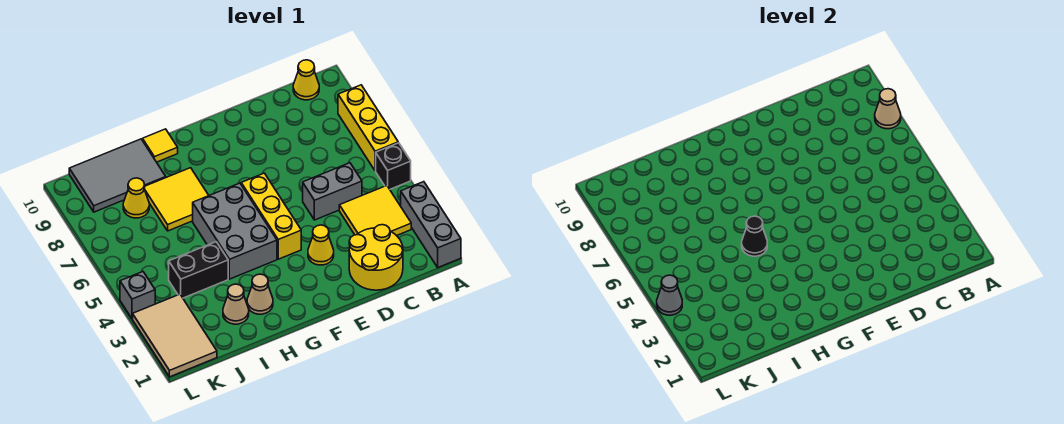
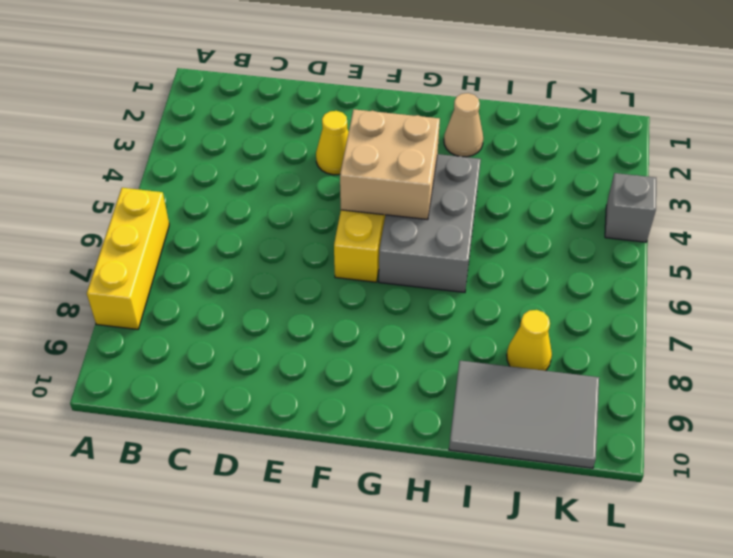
tan 2x2 brick [340,109,440,220] -> none
none -> grey 1x3 brick [401,182,461,267]
none -> black 1x1 brick [376,143,411,189]
none -> yellow 2x2 tile [339,186,411,236]

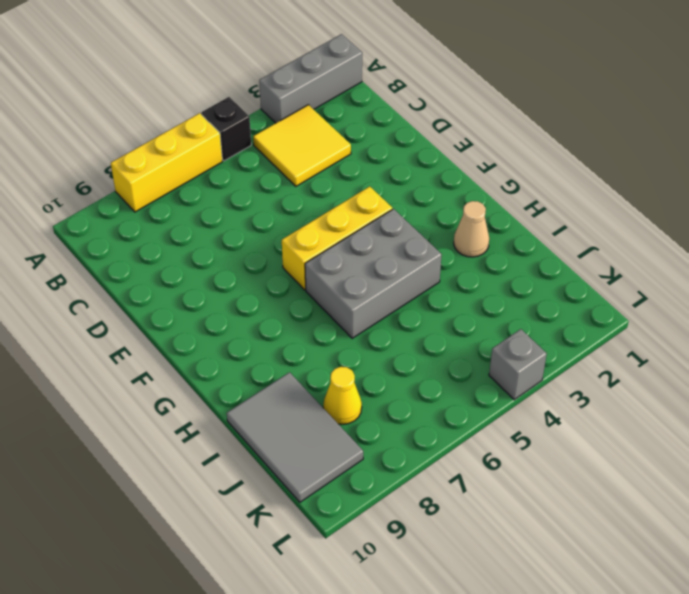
none -> yellow 1x1 cone [293,60,319,100]
none -> yellow 2x2 round brick [349,225,403,290]
none -> grey 1x2 brick [303,163,362,220]

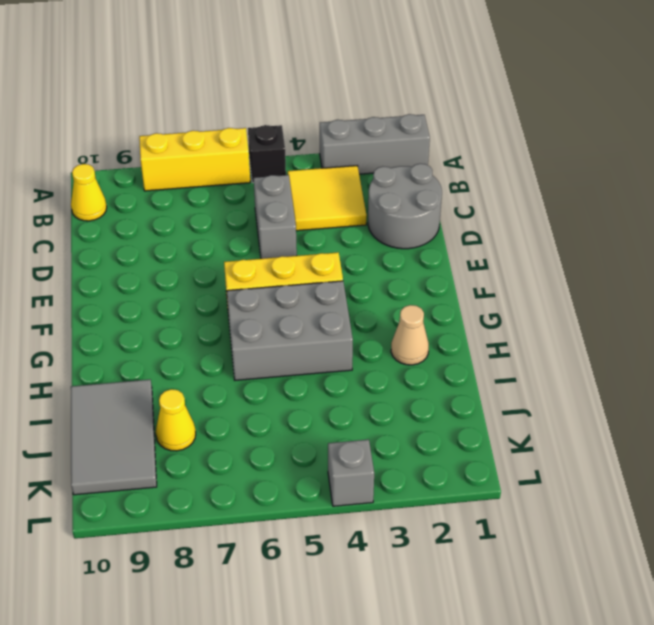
grey 2x2 round brick [368,164,442,249] -> yellow 2x2 round brick [349,225,403,290]
none -> yellow 1x1 cone [308,225,334,265]
none -> yellow 2x2 tile [144,168,209,231]
none -> yellow 1x1 tile [142,129,178,162]

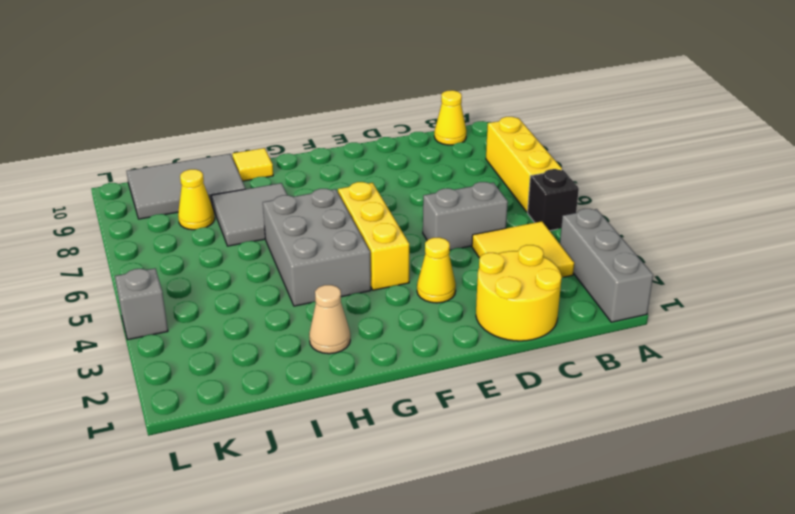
grey 2x2 tile [211,183,287,246] -> yellow 2x2 tile [144,168,209,231]
none -> tan 1x1 cone [223,284,249,324]
none -> black 1x2 brick [169,242,228,298]
none -> tan 2x3 tile [133,294,217,377]

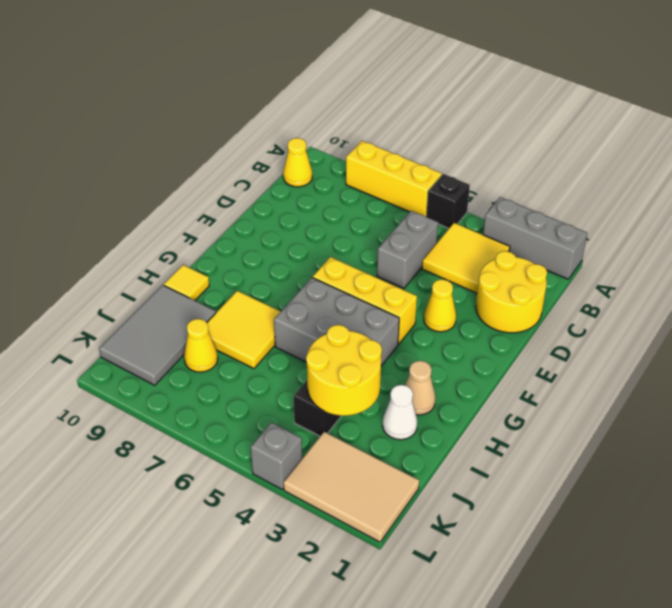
white 1x1 cone [382,385,417,440] -> tan 1x1 cone [223,284,249,324]
yellow 2x2 round brick [306,325,382,416] -> none
none -> tan 1x1 cone [875,89,901,129]
none -> black 1x1 cone [742,216,767,256]
none -> grey 1x1 cone [657,275,682,315]

